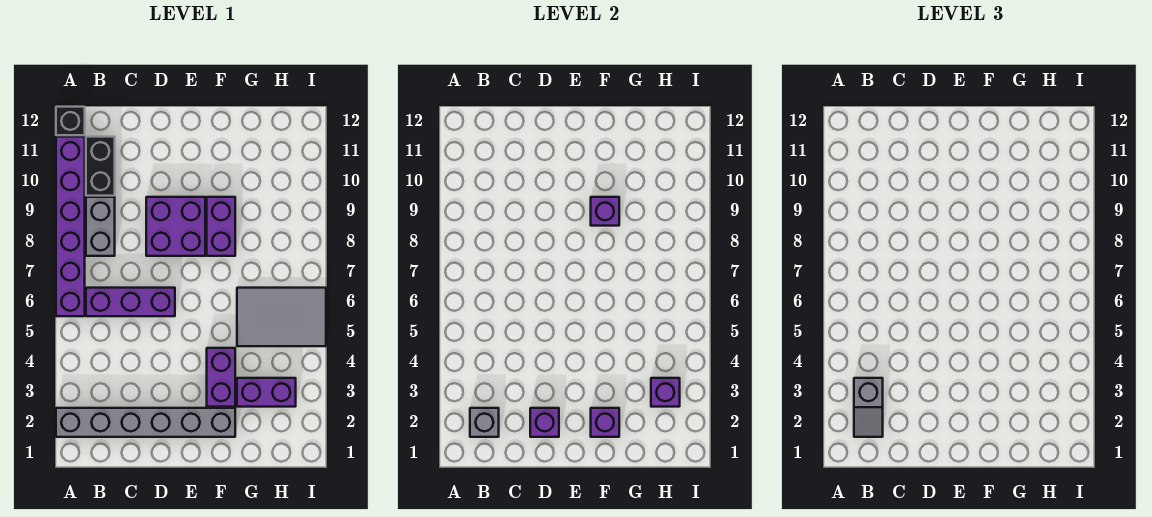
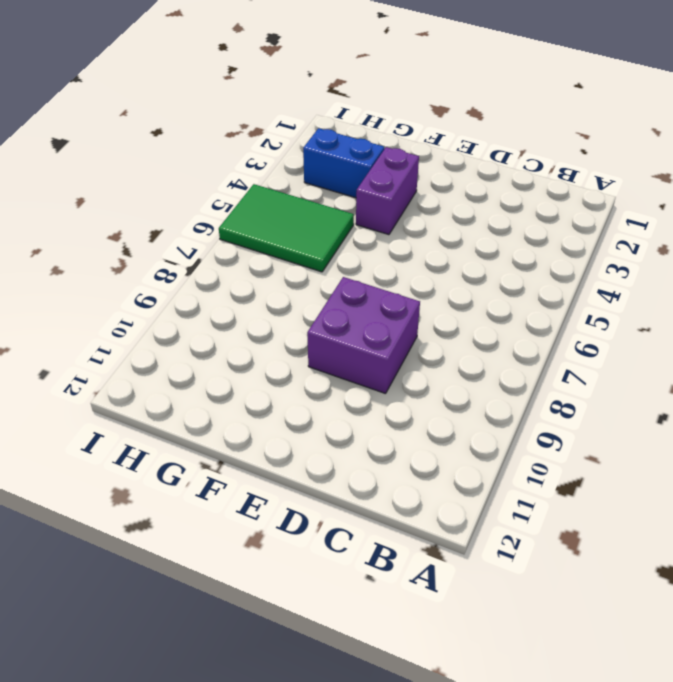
blue 1x2 brick [303,128,384,198] -> purple 1x2 brick [237,378,296,407]
green 2x3 tile [219,184,354,272] -> grey 2x3 tile [237,288,326,346]
none -> grey 1x6 brick [56,408,235,437]
none -> purple 1x6 brick [56,137,85,316]
none -> black 1x1 brick [56,107,85,135]

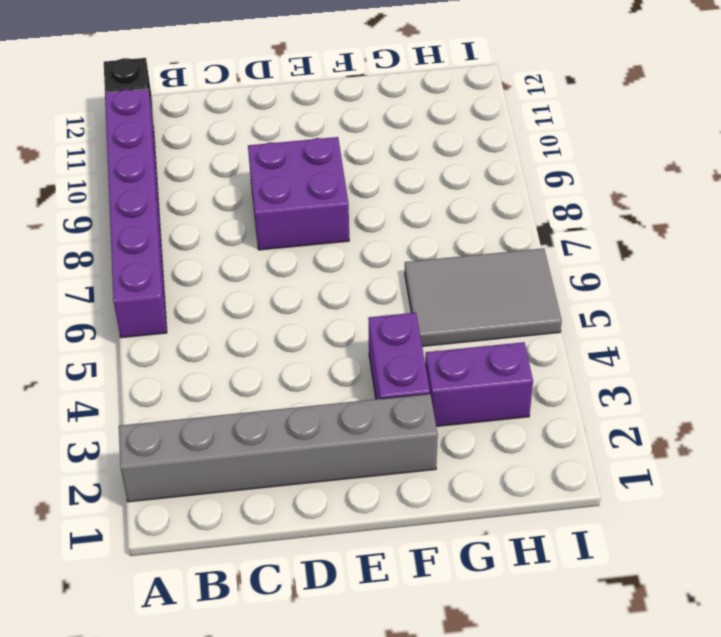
none -> purple 1x3 brick [86,288,175,316]
none -> grey 1x2 brick [86,197,115,256]
none -> black 1x2 brick [86,137,115,196]

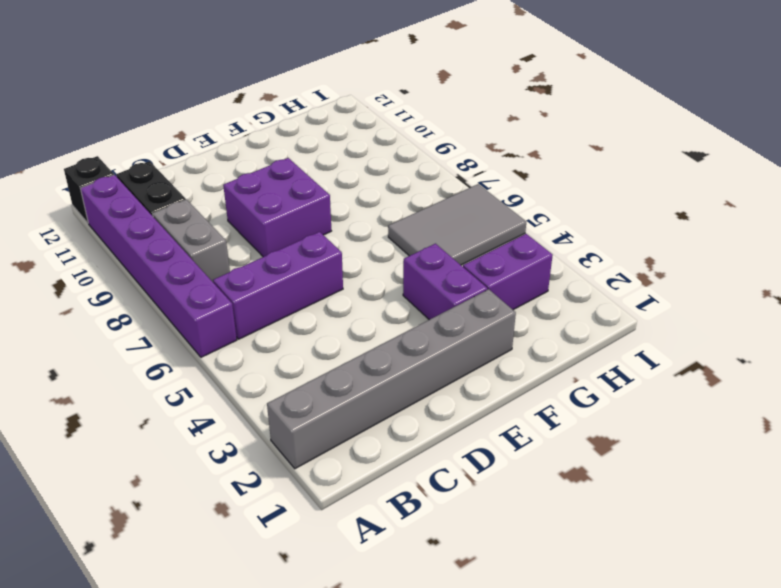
none -> purple 1x2 brick [207,197,235,256]
none -> grey 1x1 brick [470,408,499,437]
none -> purple 1x1 brick [530,408,559,437]

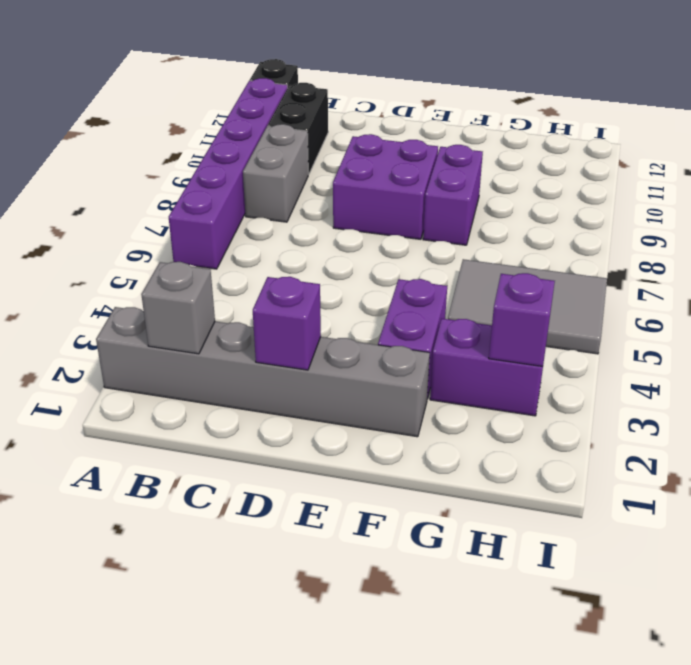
none -> purple 1x3 brick [86,288,175,316]
none -> purple 1x1 brick [591,408,619,437]
none -> purple 1x1 brick [591,197,619,226]

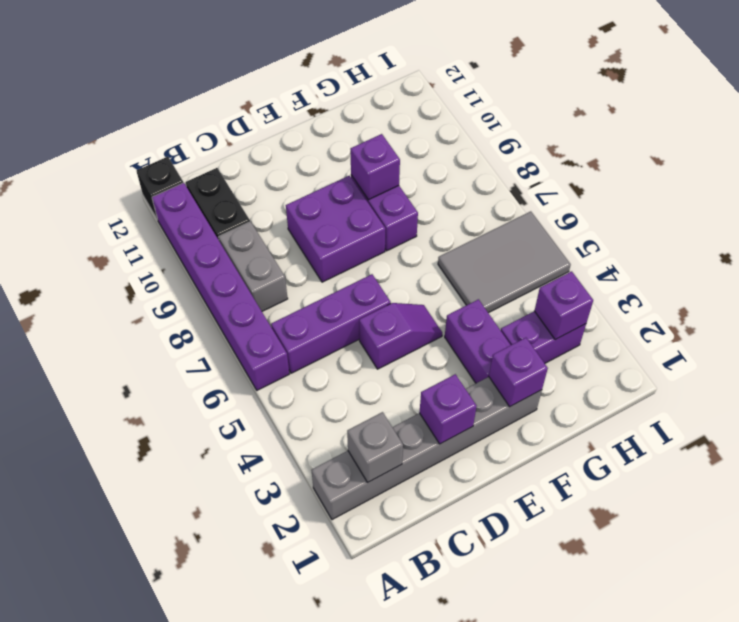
purple 1x2 slope [359,303,442,369] -> none
none -> grey 1x2 slope [854,378,883,437]

